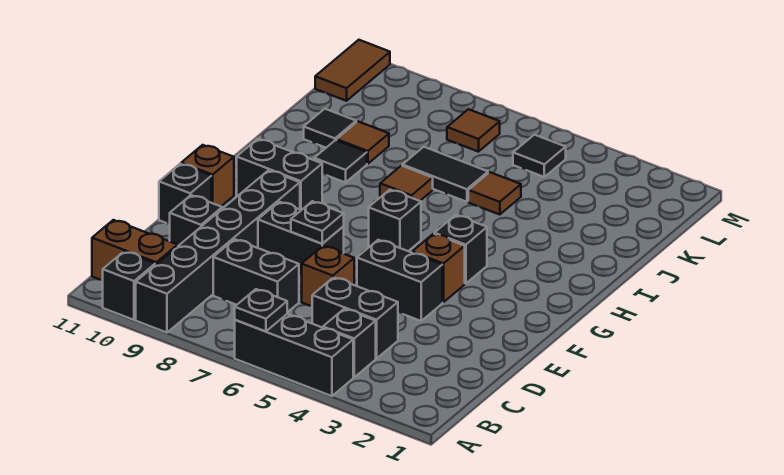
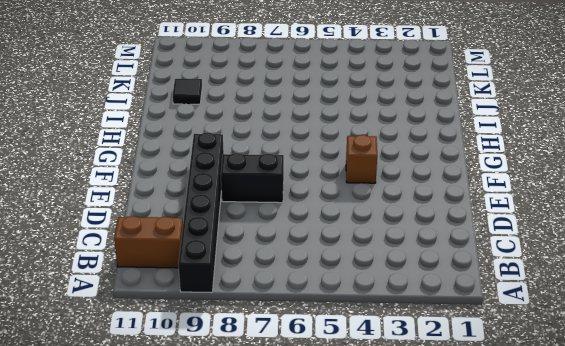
none -> black 1x3 brick [235,314,353,396]
none -> black 1x1 brick [103,251,155,320]
none -> black 1x1 brick [323,309,376,377]

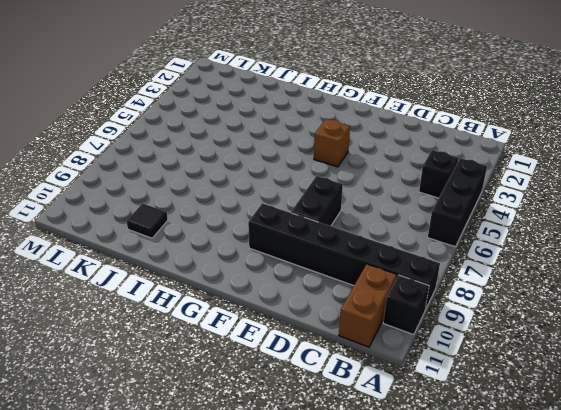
none -> black 1x2 brick [312,277,398,359]
none -> black 1x2 brick [213,239,299,312]
none -> brown 1x1 brick [302,246,354,306]

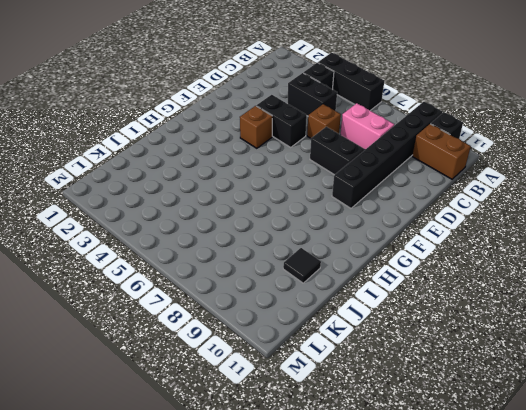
pink 1x2 brick [341,103,394,150] -> black 1x2 brick [213,239,299,312]
none -> black 1x1 brick [170,195,222,246]
none -> black 1x1 brick [159,164,212,224]
none -> brown 1x1 brick [181,145,234,206]

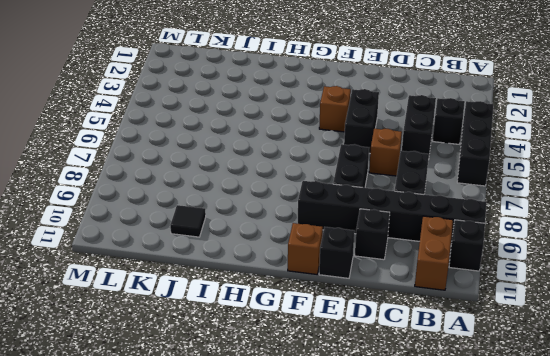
none -> black 1x1 brick [434,215,487,284]
none -> black 1x1 brick [369,190,421,251]
none -> black 1x2 brick [237,139,322,210]

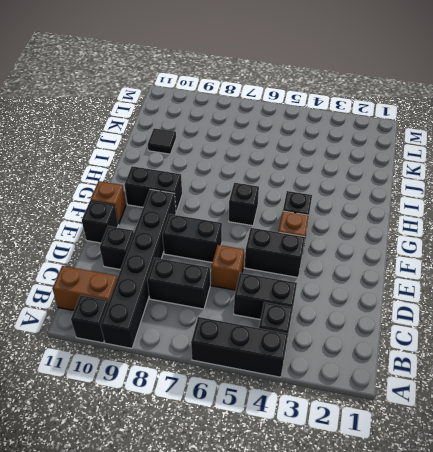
none -> brown 1x1 tile [380,166,433,201]
none -> black 1x1 tile [314,140,367,183]
none -> brown 1x1 tile [468,172,521,215]

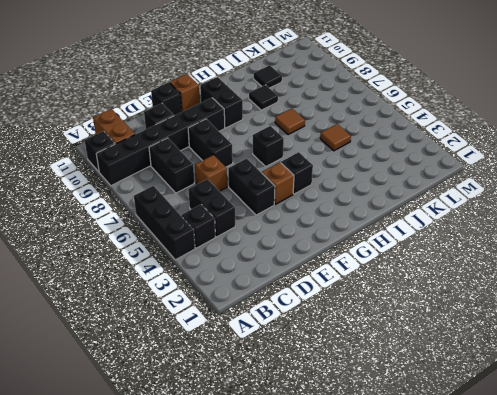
none -> black 1x2 tile [402,147,488,202]
none -> brown 1x1 tile [337,122,389,164]
none -> black 1x1 tile [513,135,566,177]

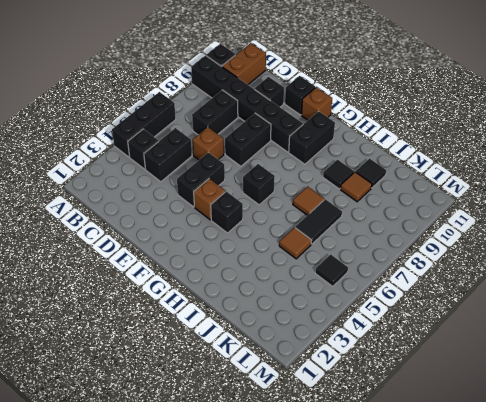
none -> brown 1x1 tile [447,109,500,152]
none -> brown 1x2 tile [315,40,390,101]
none -> black 1x1 plate [235,289,287,332]

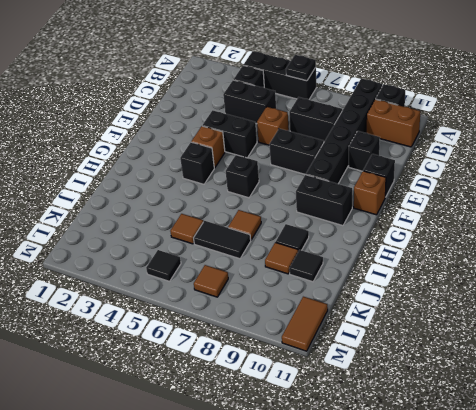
none -> black 1x1 plate [291,201,344,244]

